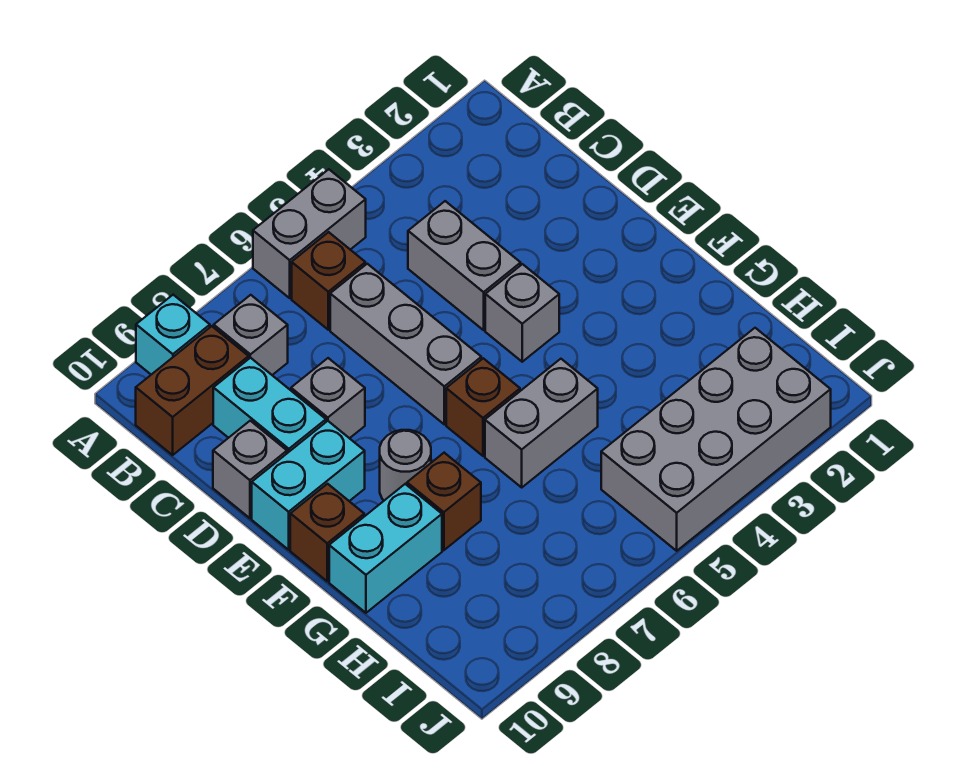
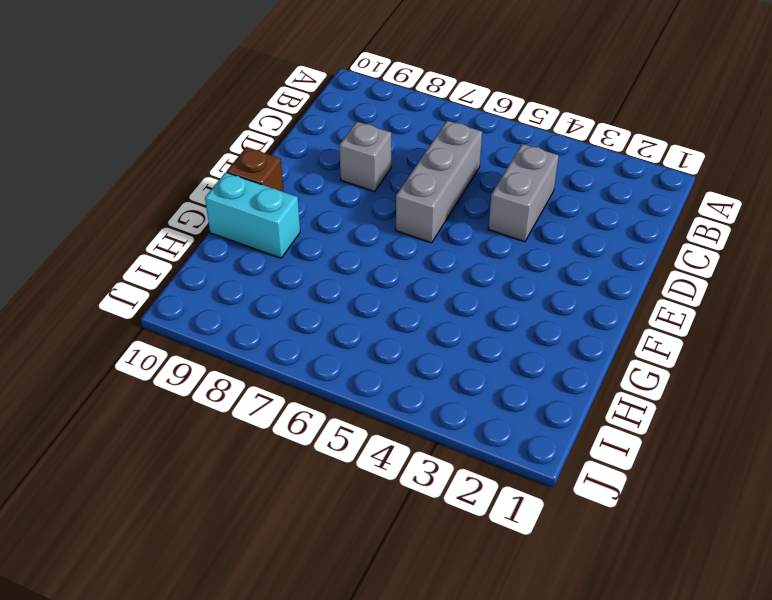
none -> grey 1x2 brick [253,169,366,298]
none -> cyan 1x1 brick [136,295,210,375]
none -> brown 1x1 brick [292,232,365,330]

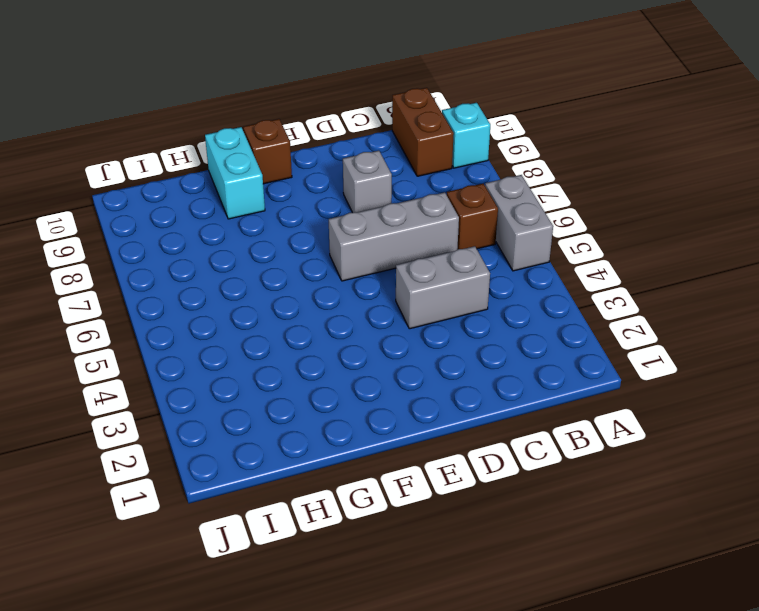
none -> grey 1x1 brick [214,295,288,375]
none -> cyan 1x2 brick [213,358,326,453]
none -> grey 1x1 brick [213,421,287,518]

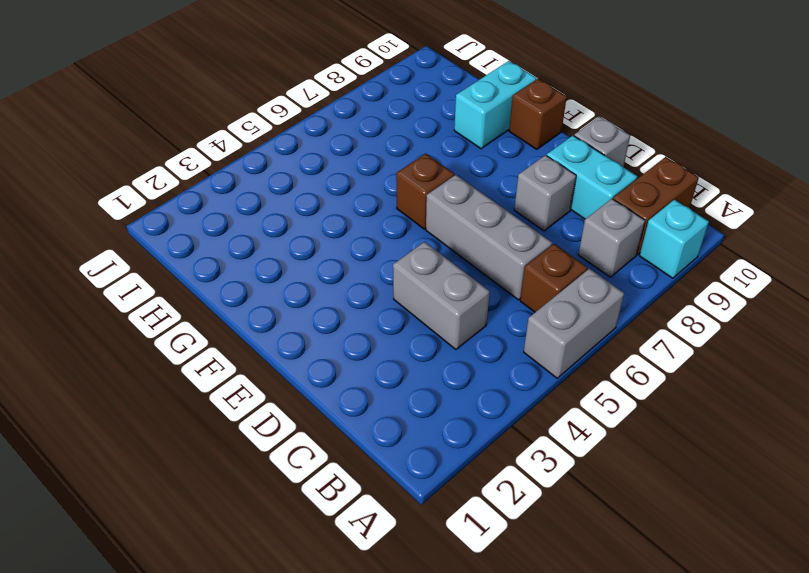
none -> grey 1x1 brick [485,264,559,362]
none -> cyan 1x2 brick [252,421,365,550]
none -> grey 1x1 round brick [380,430,431,500]

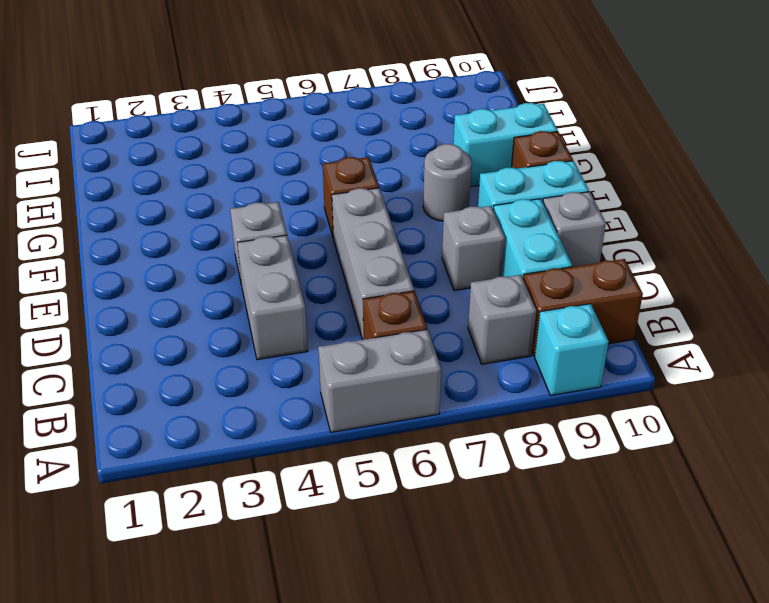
none -> grey 1x2 brick [485,359,598,487]
none -> brown 1x1 brick [407,453,481,550]
none -> grey 2x4 brick [601,328,831,551]

